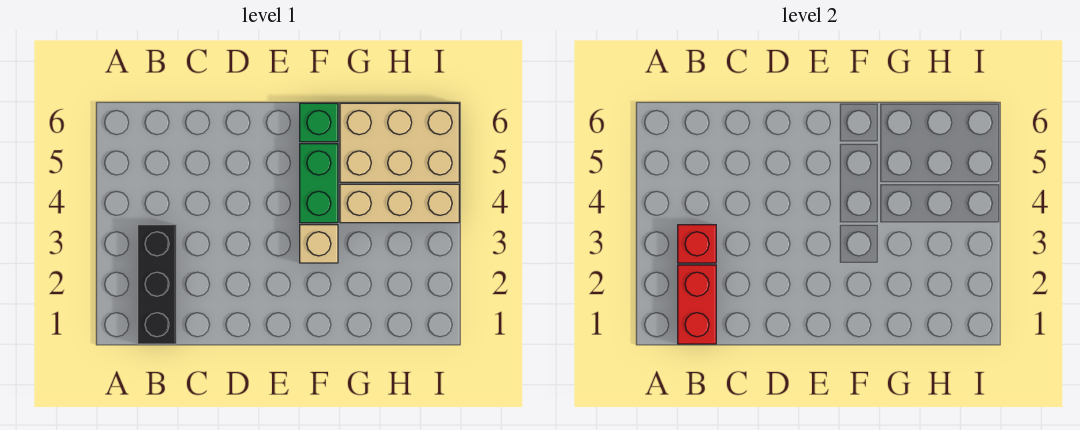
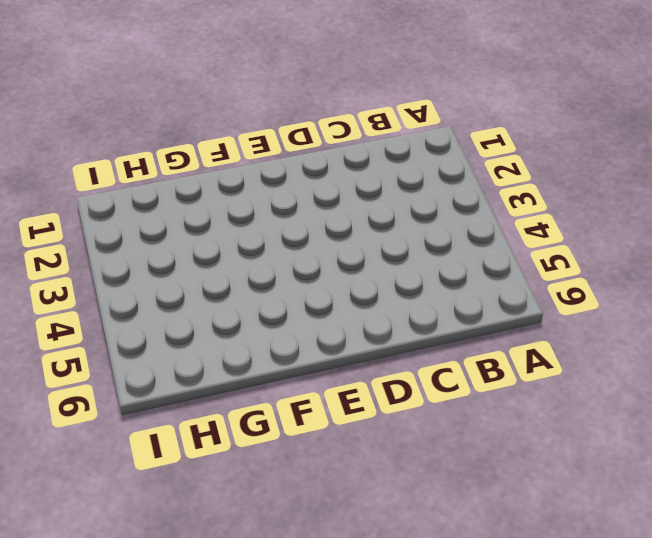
none -> black 1x3 brick [138,225,176,344]
none -> tan 1x1 brick [300,225,338,263]

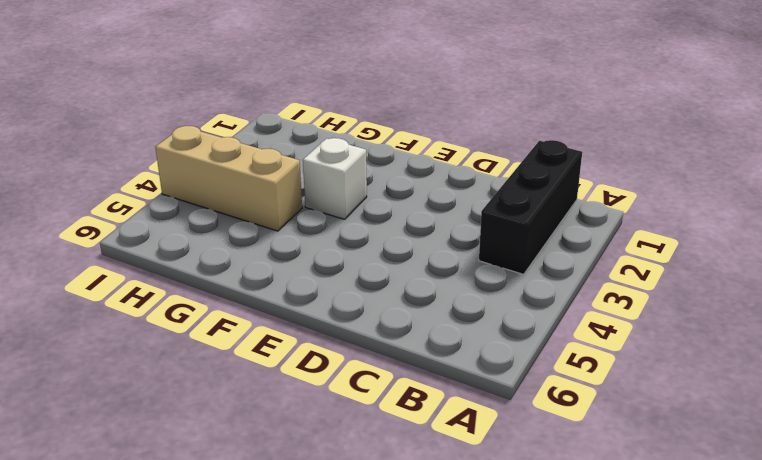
white 1x1 brick [303,138,367,219] -> tan 1x1 brick [300,225,338,263]
none -> green 1x2 brick [300,144,338,223]
none -> green 1x1 brick [300,103,338,142]

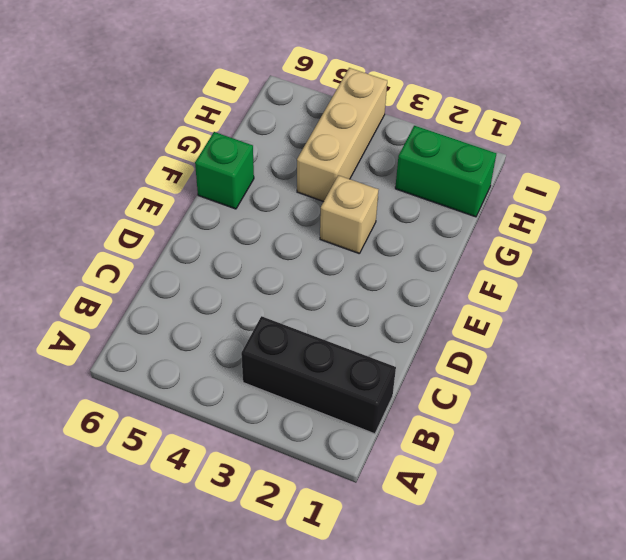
green 1x2 brick [395,126,496,217] -> green 1x2 brick moved to [300,144,338,223]
none -> tan 2x3 brick [340,103,459,182]
none -> red 1x2 brick [678,265,716,344]

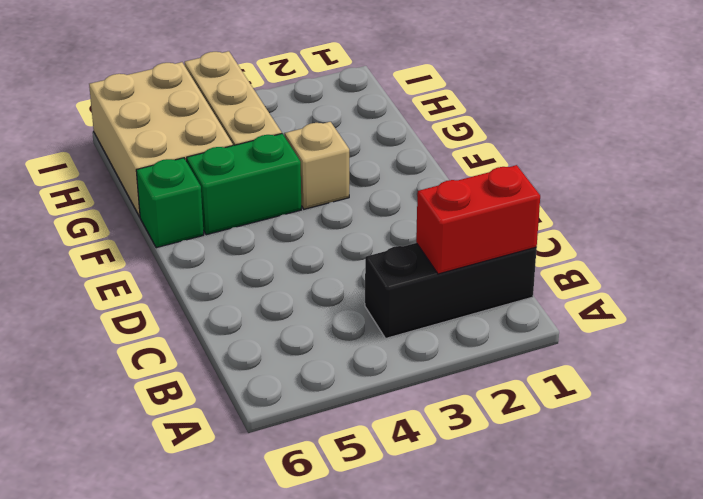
none -> red 1x1 brick [678,225,716,263]

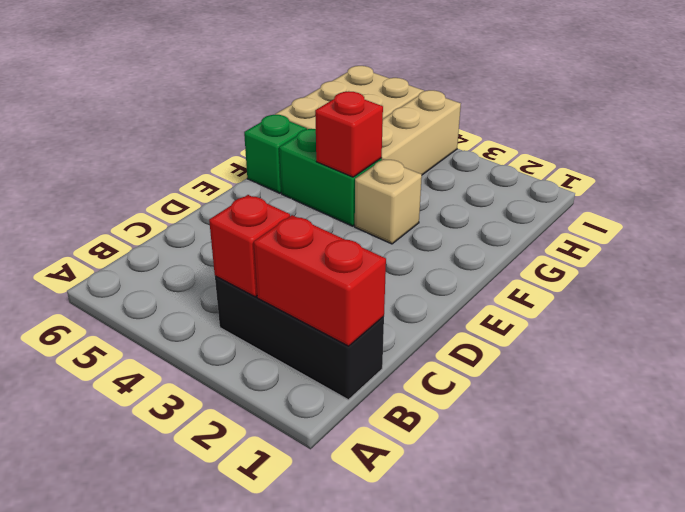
red 1x1 brick [315,91,383,177] -> none

